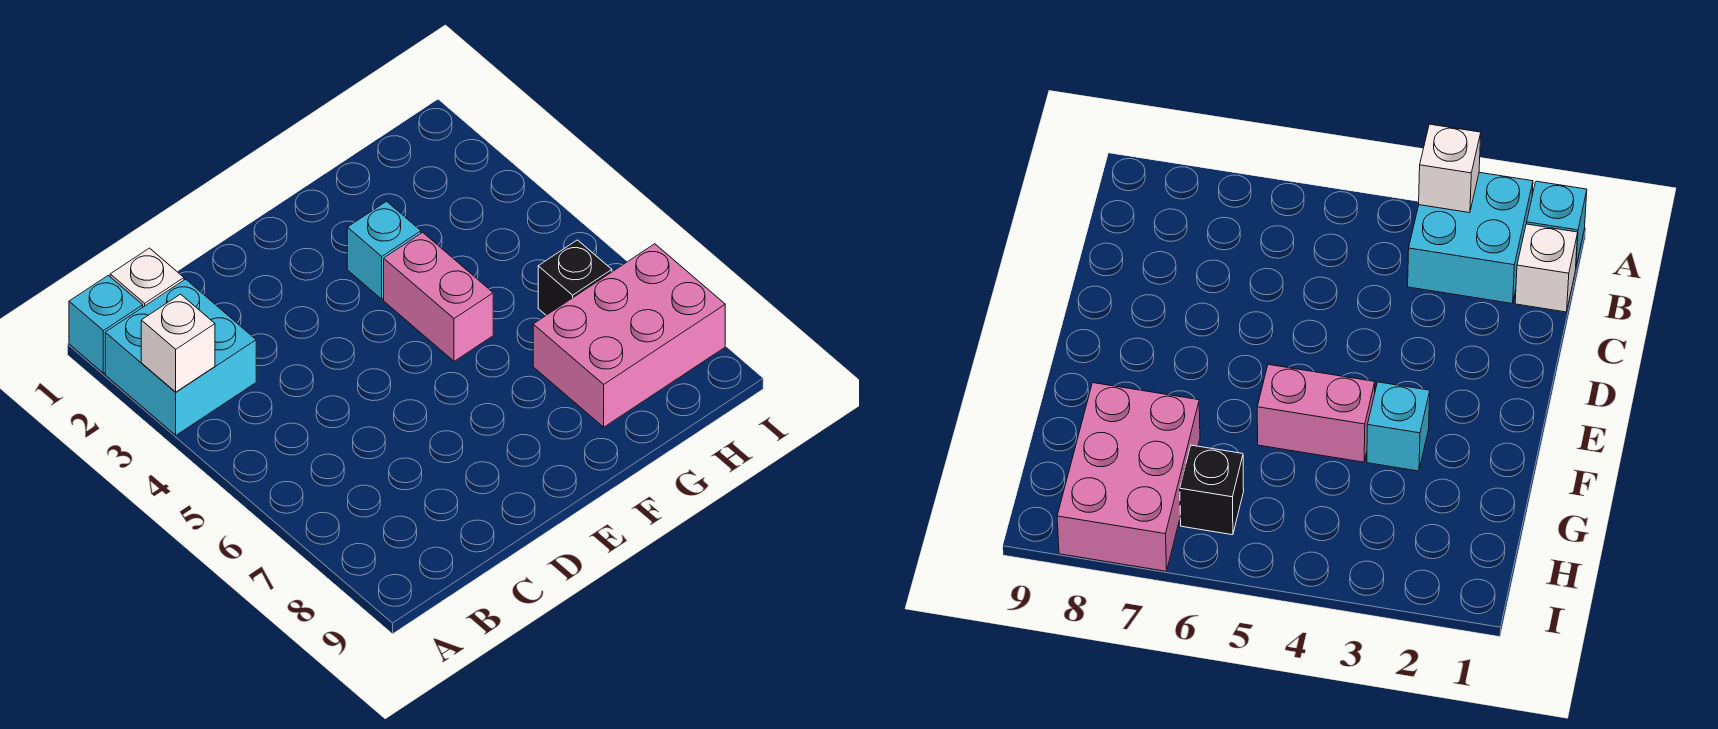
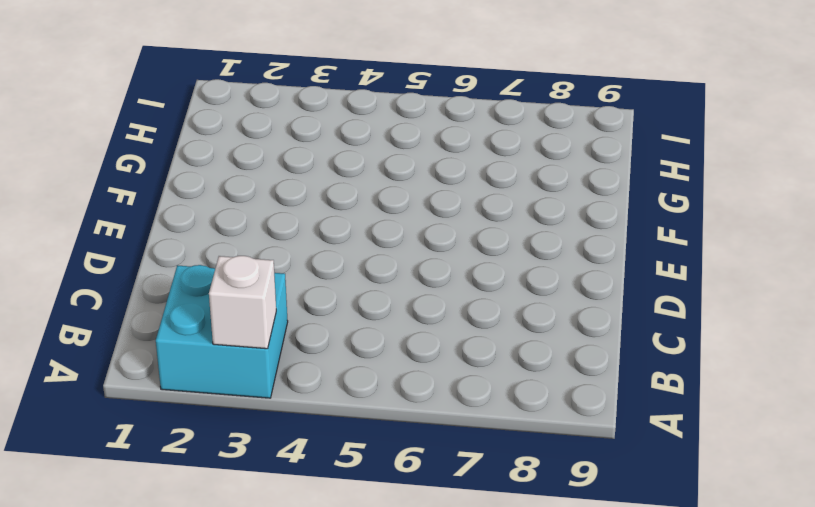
none -> cyan 1x1 brick [69,275,143,373]
none -> white 1x1 brick [110,248,184,307]

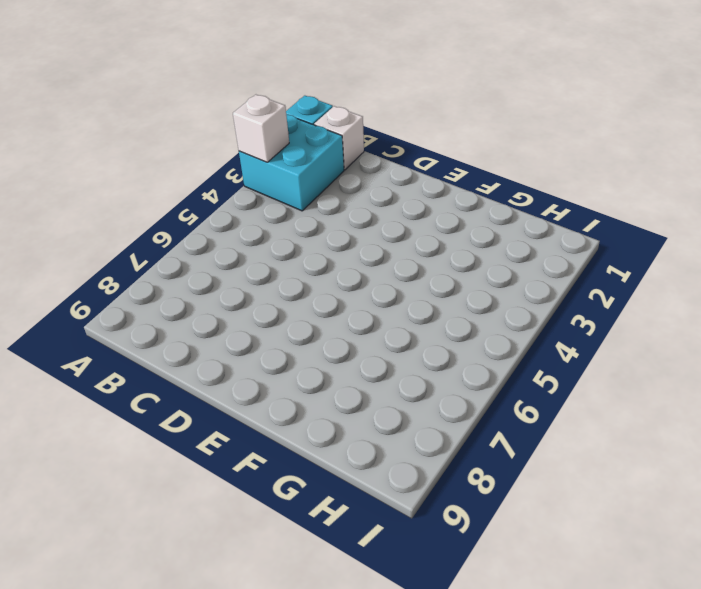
none -> cyan 1x1 brick [347,201,421,299]
none -> pink 1x2 brick [384,232,493,361]

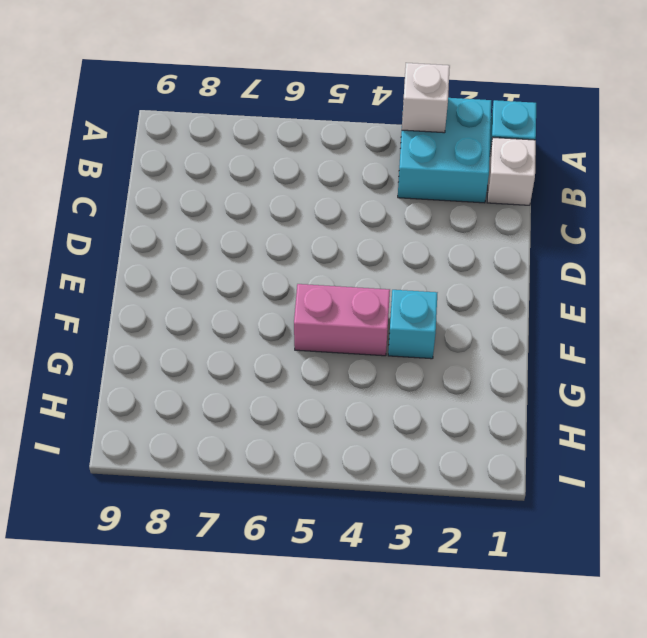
none -> pink 2x3 brick [533,244,725,427]
none -> black 1x1 brick [538,240,612,315]

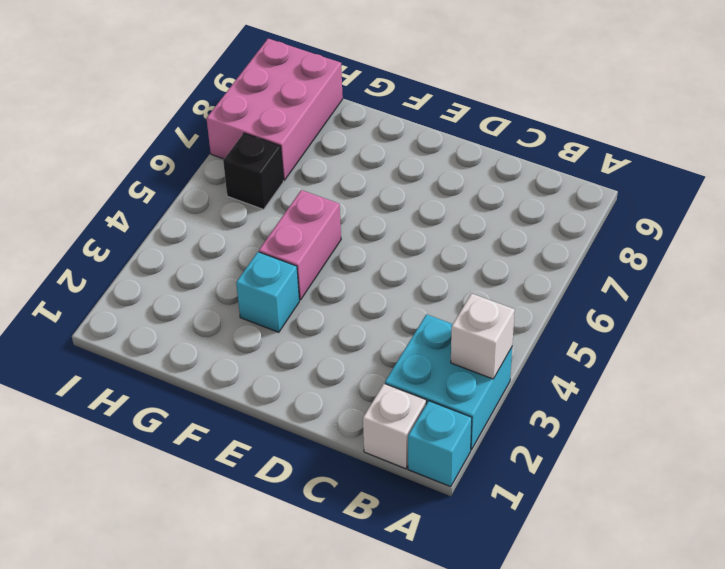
pink 2x3 brick [206,39,343,180] -> pink 2x3 brick turned to [533,244,725,427]

